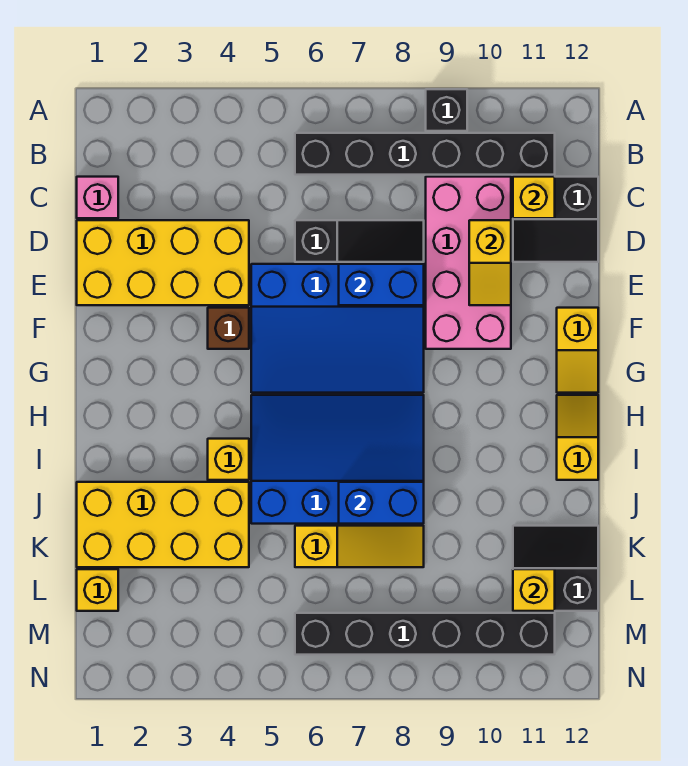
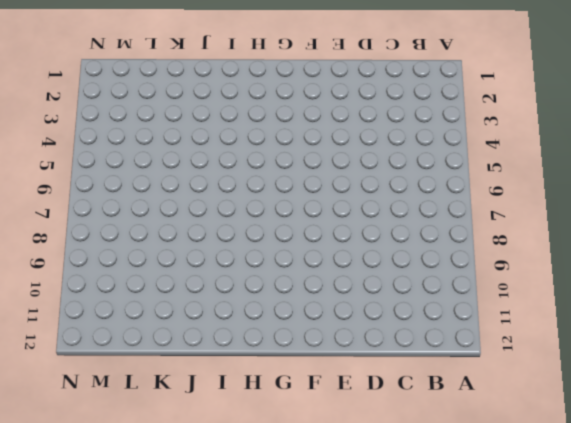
none -> black 1x1 brick [426,89,467,131]
none -> black 1x6 brick [295,133,555,175]
none -> pink 1x1 brick [77,177,118,218]

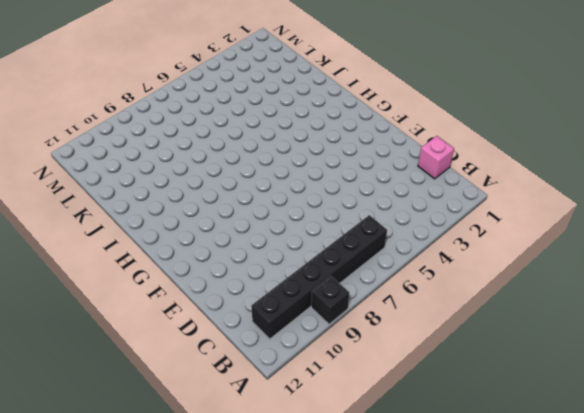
none -> pink 2x4 brick [426,177,511,349]
none -> black 2x2 slope [513,177,598,262]
none -> yellow 2x4 brick [77,220,249,305]

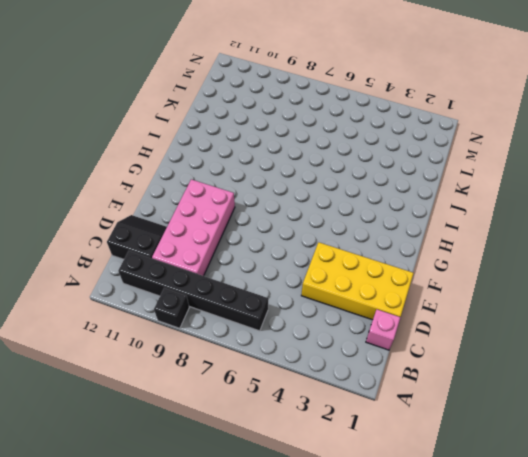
none -> black 1x3 slope [295,220,424,262]
none -> blue 3x4 slope [251,264,424,393]
none -> brown 1x1 brick [208,308,249,349]

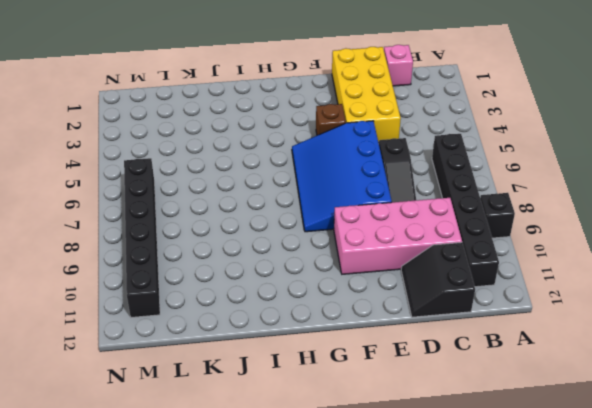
none -> yellow 1x2 slope [557,308,598,393]
none -> blue 3x4 slope [251,395,424,524]
none -> yellow 1x2 slope [557,395,598,480]

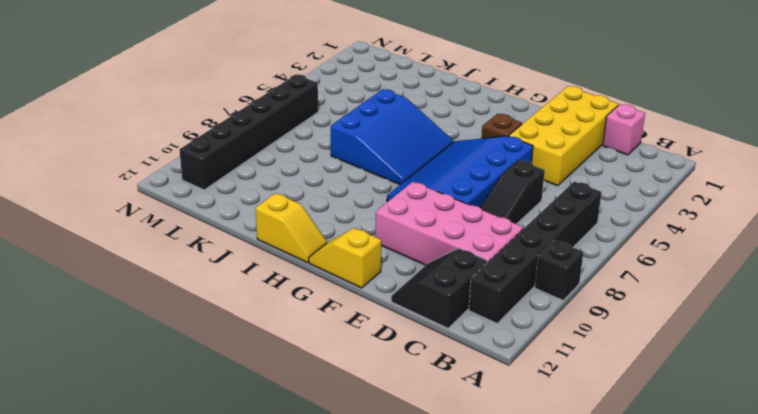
blue 3x3 slope [331,89,454,185] -> blue 3x4 slope [251,395,424,524]
none -> yellow 1x1 brick [208,439,249,480]
none -> yellow 2x4 brick [77,482,249,567]
none -> yellow 1x3 slope [295,526,424,567]

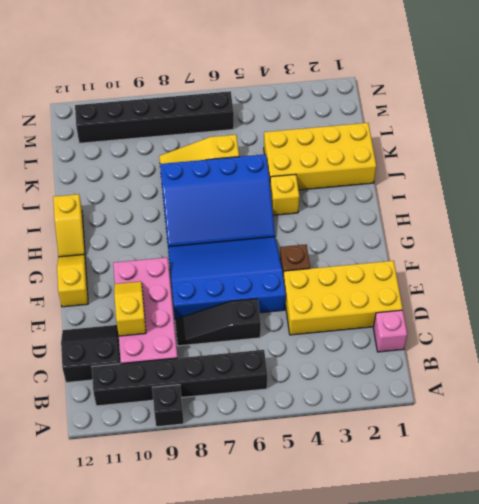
none -> black 2x2 slope [513,526,598,611]
none -> yellow 1x1 brick [77,569,118,611]
none -> yellow 1x1 brick [513,177,555,218]

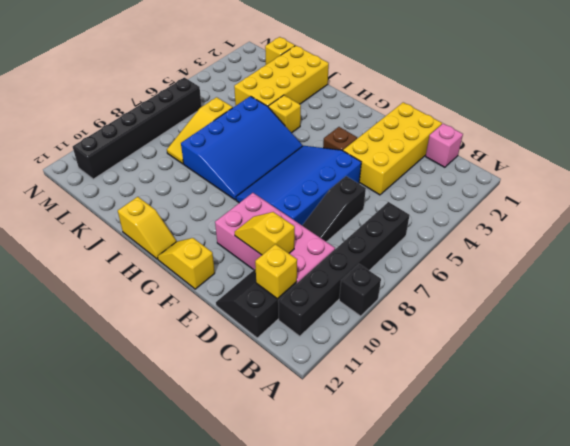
none -> black 2x2 slope [513,526,598,611]
none -> blue 1x2 brick [339,264,424,305]
none -> blue 1x2 brick [339,482,424,524]

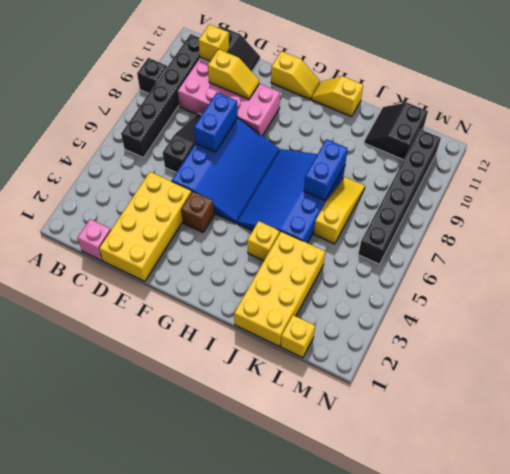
none -> yellow 1x1 brick [513,569,555,611]

